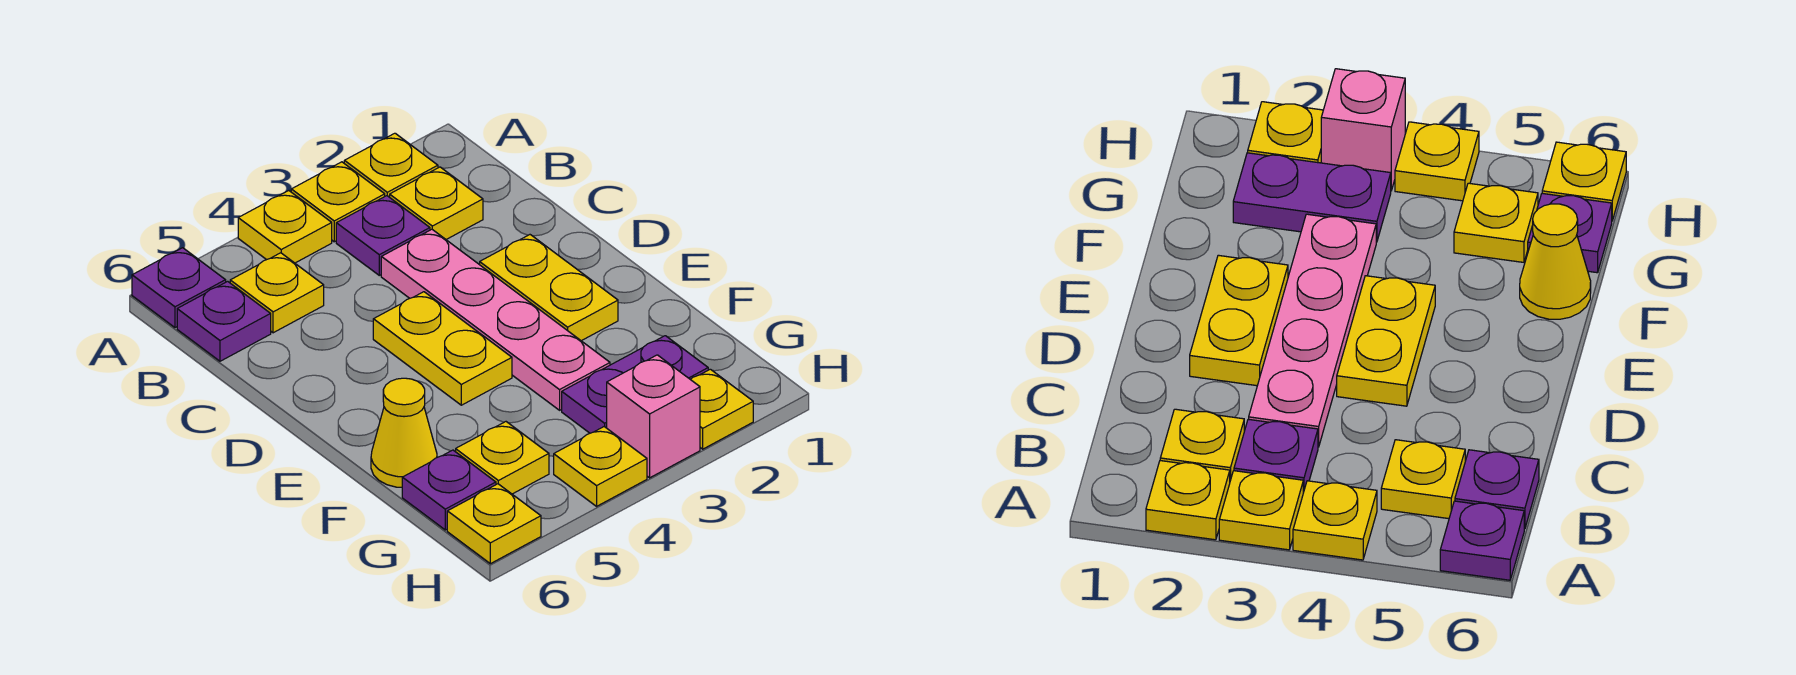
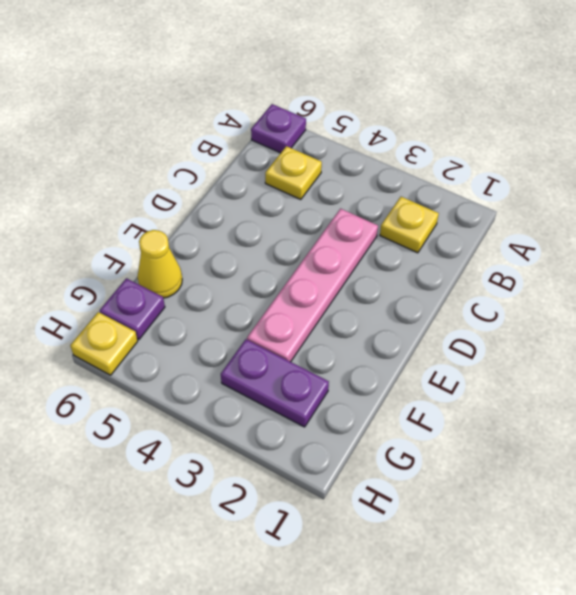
none -> yellow 1x1 plate [344,133,438,197]
none -> yellow 1x1 plate [291,162,385,242]
none -> yellow 1x1 plate [238,191,332,263]

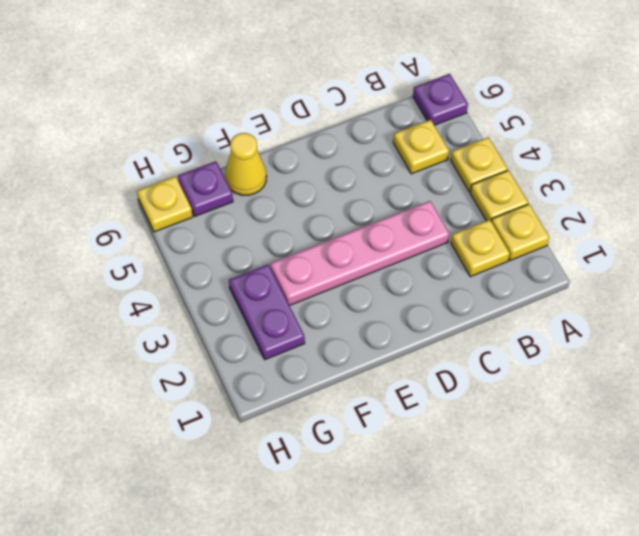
none -> purple 1x1 plate [336,196,430,275]
none -> purple 1x1 plate [177,281,271,361]
none -> yellow 1x2 plate [479,235,618,341]

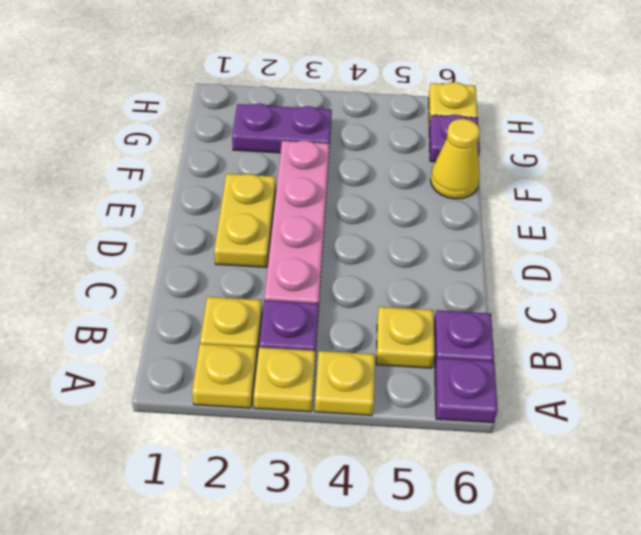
none -> yellow 1x2 plate [373,292,512,405]
none -> yellow 1x1 plate [456,422,549,494]
none -> yellow 1x1 plate [690,369,753,449]

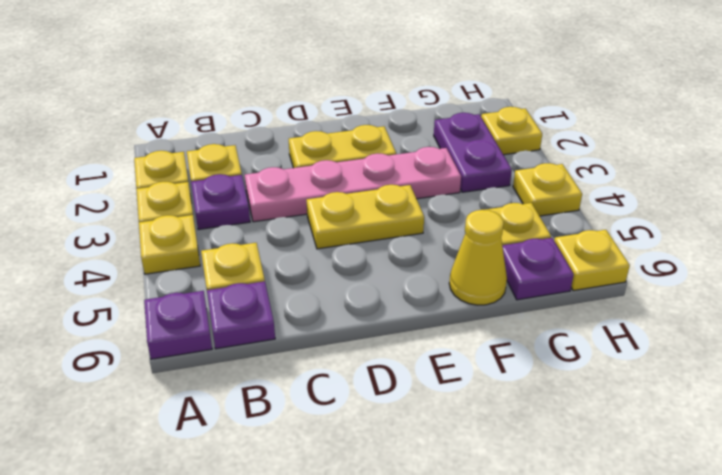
none -> pink 1x1 brick [607,355,700,478]

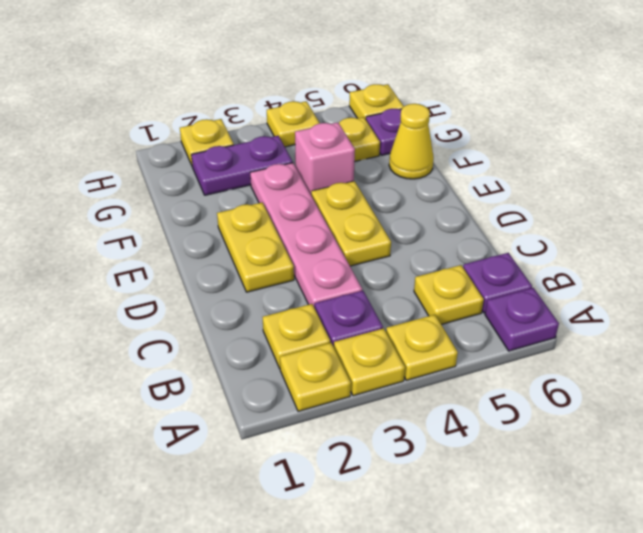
pink 1x1 brick [295,122,355,194] -> pink 1x1 brick moved to [607,355,700,478]

